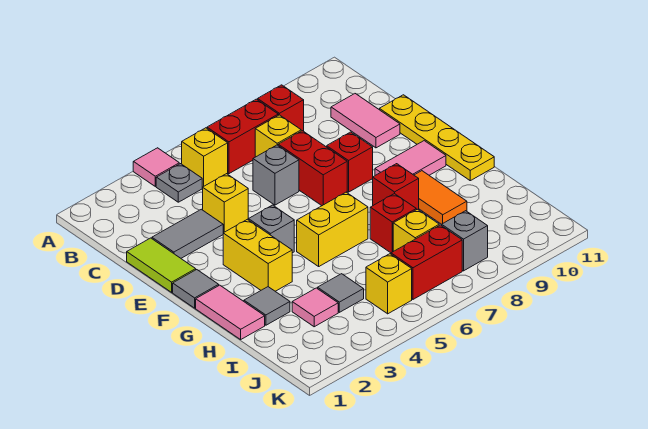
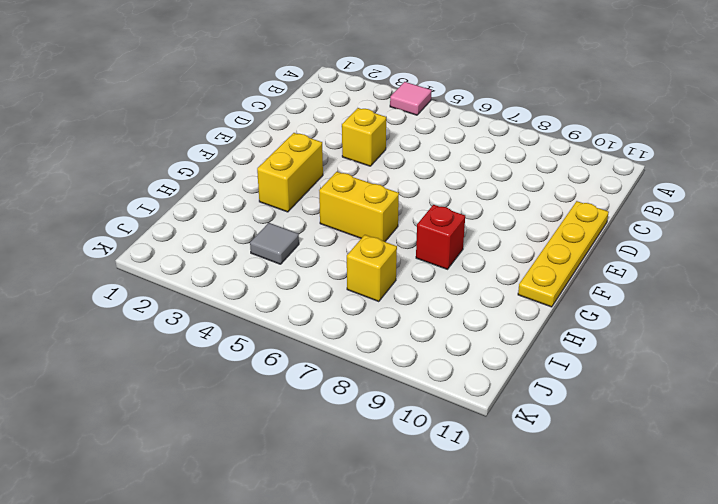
none -> grey 1x1 plate [156,164,203,202]
none -> yellow 1x1 brick [182,128,228,187]
none -> red 1x2 brick [207,99,278,174]
none -> red 1x1 brick [258,85,304,131]

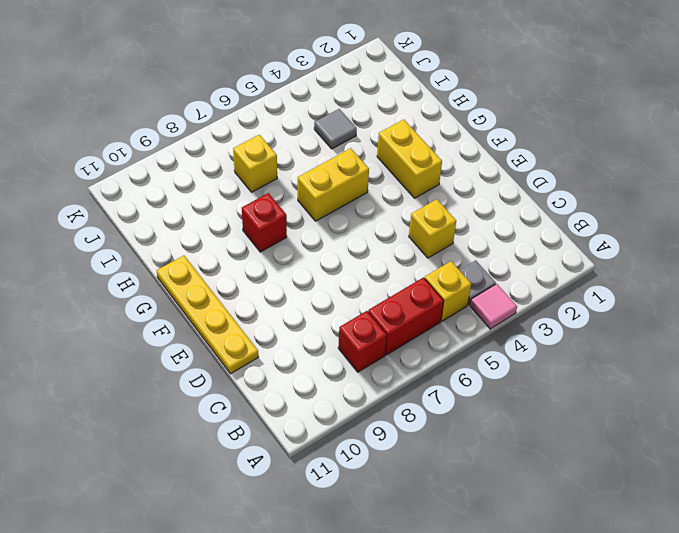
none -> yellow 1x1 brick [255,115,301,157]
none -> pink 1x2 tile [331,94,400,148]
none -> lime 1x2 tile [127,238,196,292]
none -> grey 1x2 tile [152,209,223,258]

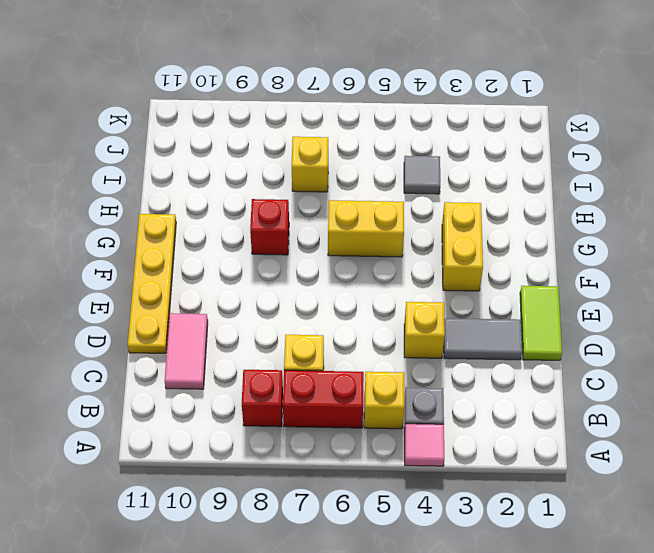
none -> grey 1x1 brick [253,145,299,205]
none -> red 1x2 brick [278,131,347,206]
none -> red 1x1 brick [327,132,373,192]
none -> grey 1x1 tile [173,270,219,308]

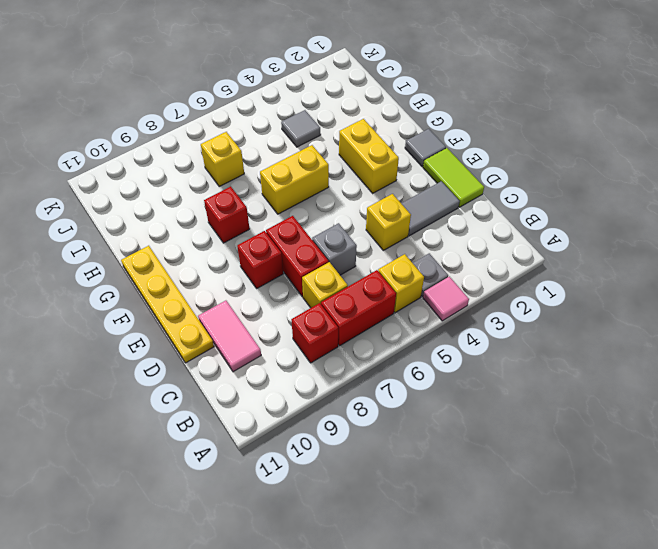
none -> grey 1x1 brick [249,205,294,253]
none -> pink 1x2 tile [375,141,446,175]
none -> pink 1x2 tile [196,285,265,340]
none -> orange 1x2 tile [414,171,467,224]

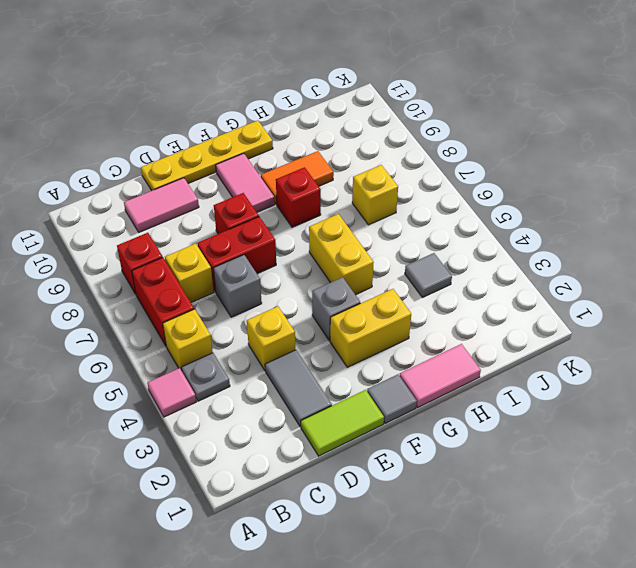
none -> grey 1x1 tile [244,287,290,325]
none -> red 1x1 brick [370,194,416,253]
none -> pink 1x1 tile [292,288,338,327]
none -> yellow 1x1 brick [366,254,412,314]

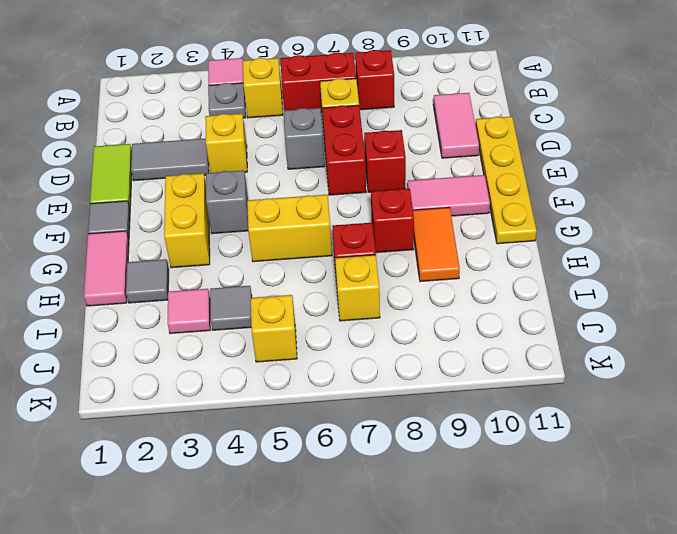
none -> red 1x2 brick [391,225,462,299]
none -> grey 1x1 brick [442,211,488,271]

